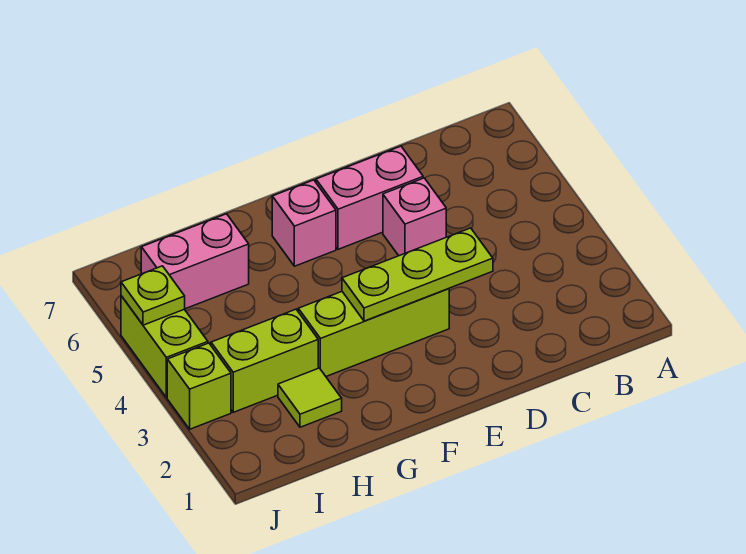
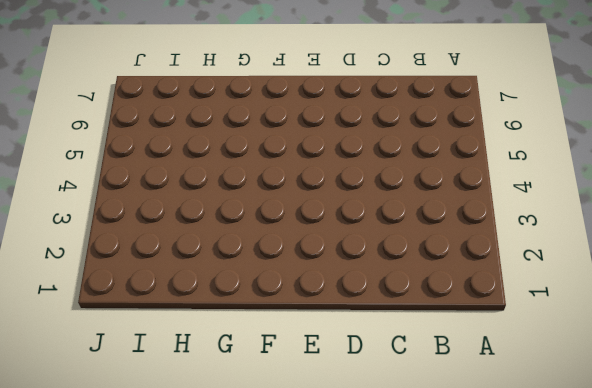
none -> pink 1x1 brick [383,178,446,256]
none -> pink 1x2 brick [316,146,423,249]

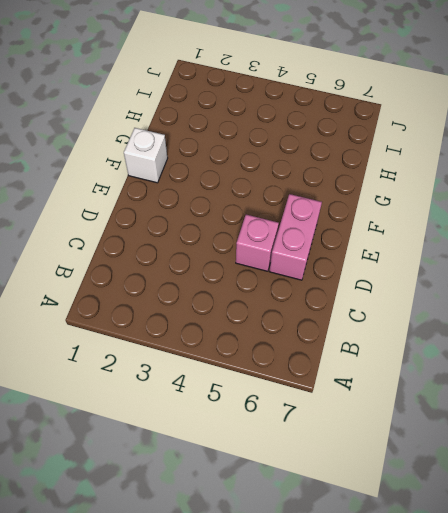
white 1x1 brick [124,128,168,183] -> none
none -> lime 1x3 brick [298,289,449,376]
none -> pink 1x1 brick [272,180,336,266]

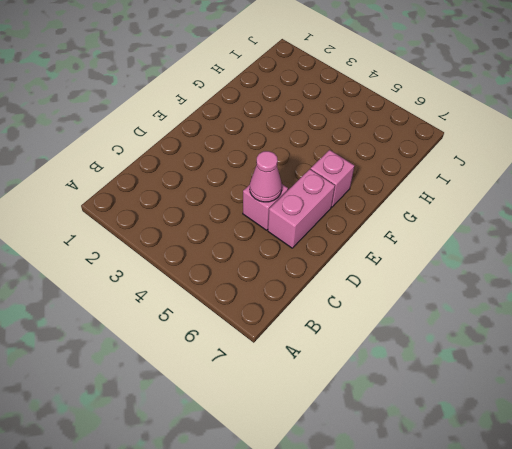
pink 1x1 cone [250,151,282,202] -> none
none -> lime 1x3 brick [298,289,449,376]
none -> lime 1x1 tile [278,368,342,427]

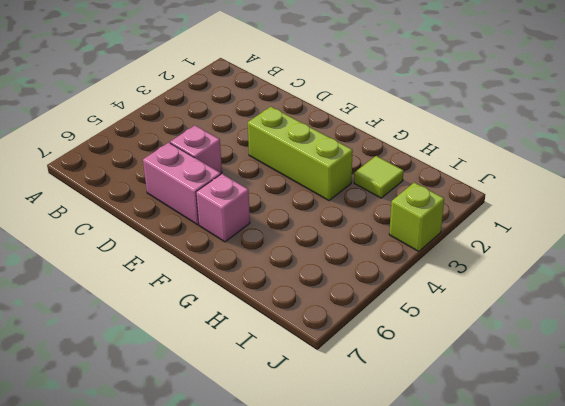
none -> lime 1x2 brick [211,309,318,412]
none -> pink 1x2 brick [141,214,249,309]

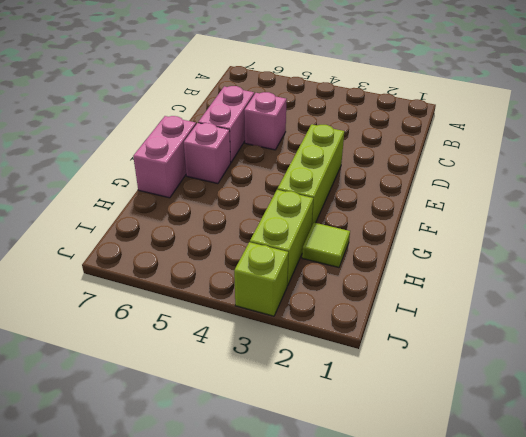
pink 1x2 brick [133,116,196,198] -> pink 1x2 brick moved to [141,214,249,309]
none -> lime 1x2 brick [121,296,208,398]
none -> lime 1x3 plate [342,228,493,321]

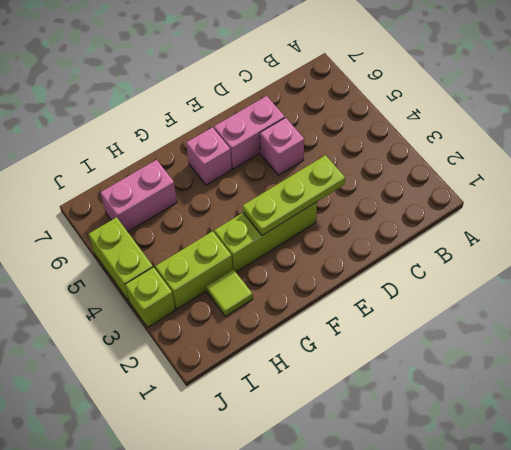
none -> lime 1x1 plate [121,266,185,325]

